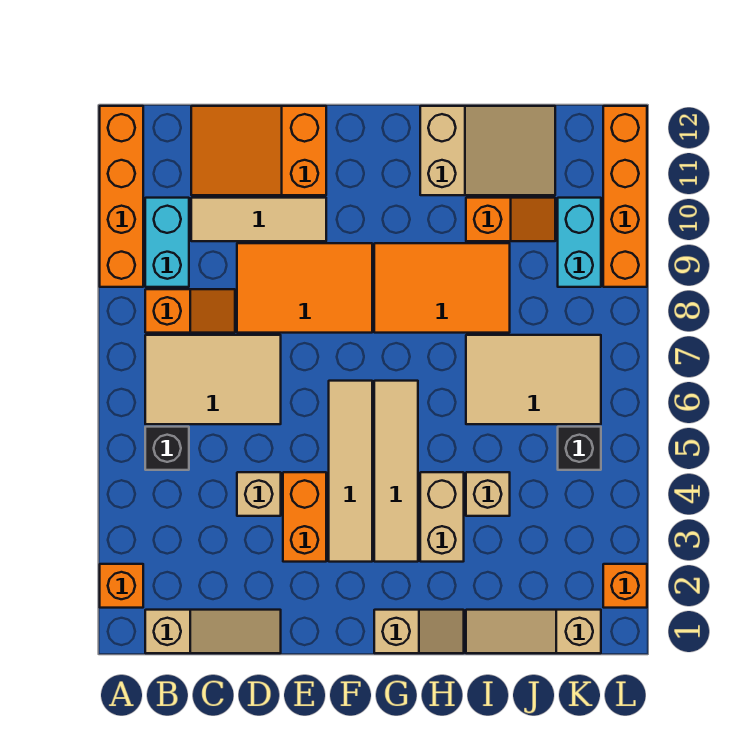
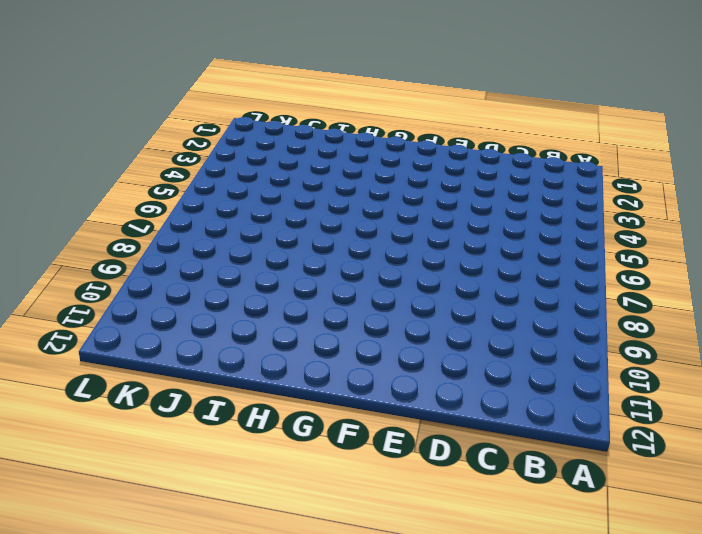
none -> orange 1x1 brick [100,564,143,608]
none -> orange 1x4 brick [100,106,143,287]
none -> tan 1x3 slope [145,610,281,653]

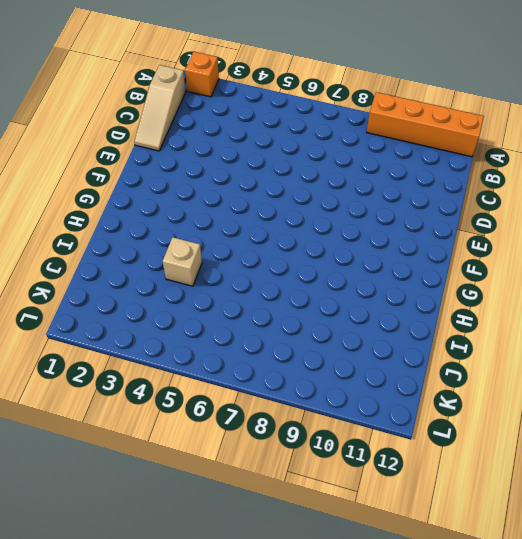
none -> black 1x1 brick [145,427,189,470]
none -> tan 2x3 tile [145,335,281,424]
none -> orange 1x2 slope [145,289,235,333]

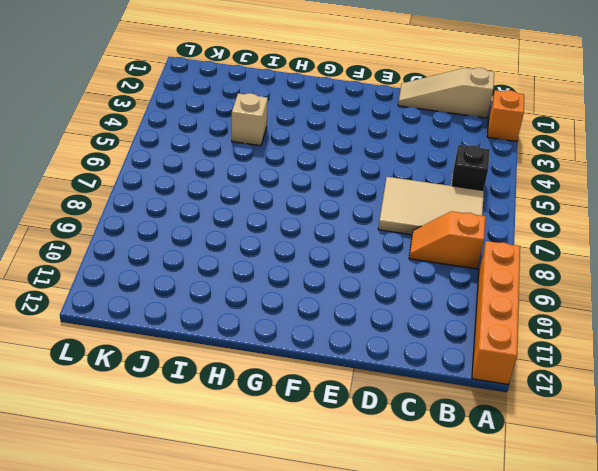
none -> cyan 1x2 brick [145,198,189,287]
none -> tan 1x3 tile [191,198,326,241]
none -> orange 2x3 slope [191,106,326,195]

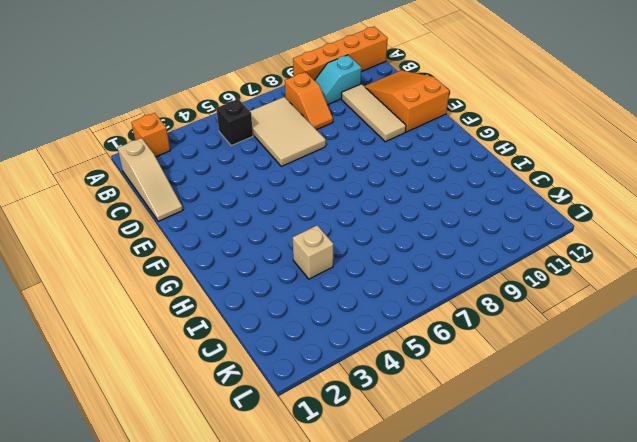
cyan 1x2 slope [315,55,362,105] -> cyan 1x2 brick [145,198,189,287]
none -> tan 1x1 brick [237,472,281,516]
none -> orange 2x3 tile [237,243,372,333]
none -> orange 1x2 brick [283,472,326,562]

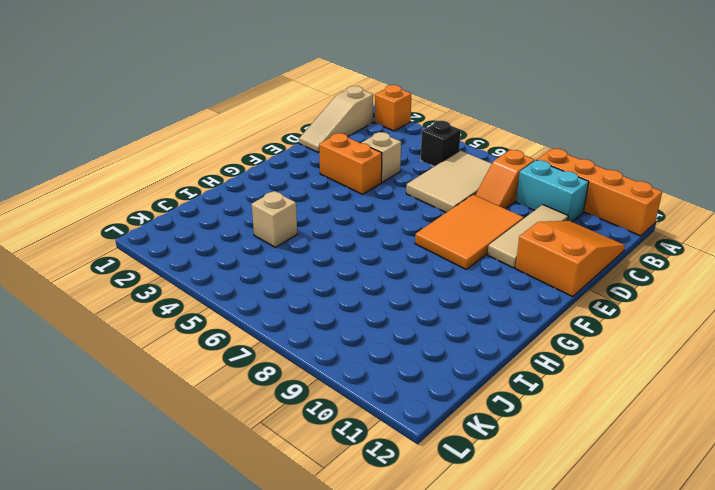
none -> tan 1x4 tile [329,381,372,562]
none -> tan 1x2 slope [374,610,464,653]
none -> tan 1x4 tile [374,381,418,562]

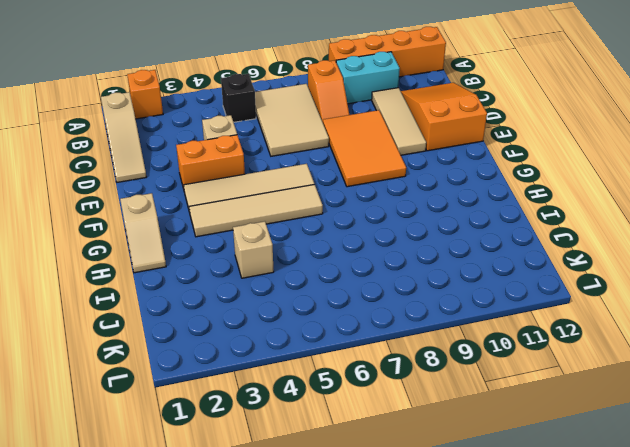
none -> orange 2x3 tile [374,243,510,333]
none -> tan 1x2 brick [420,472,464,562]
none -> tan 2x3 slope [420,106,555,195]

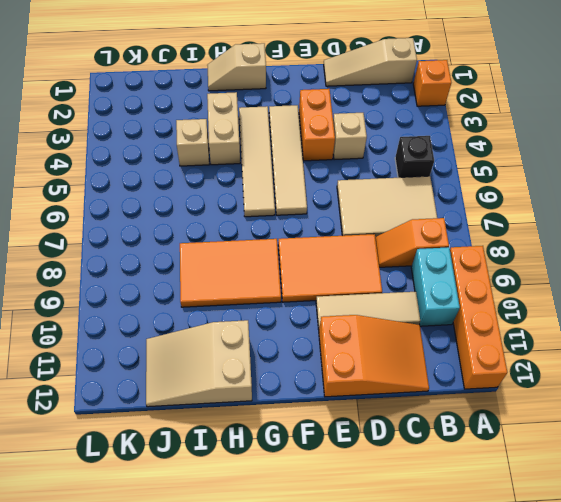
none -> tan 1x3 slope [466,610,601,653]
none -> tan 2x3 tile [466,335,601,424]
none -> orange 1x2 slope [466,198,555,241]

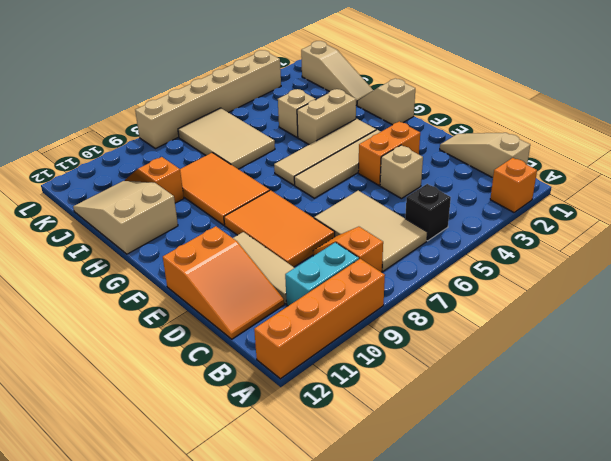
tan 1x6 brick [135,50,281,149] -> none
none -> black 1x1 brick [558,427,601,470]
none -> cyan 1x2 brick [558,198,601,287]
none -> orange 1x1 brick [603,564,647,608]

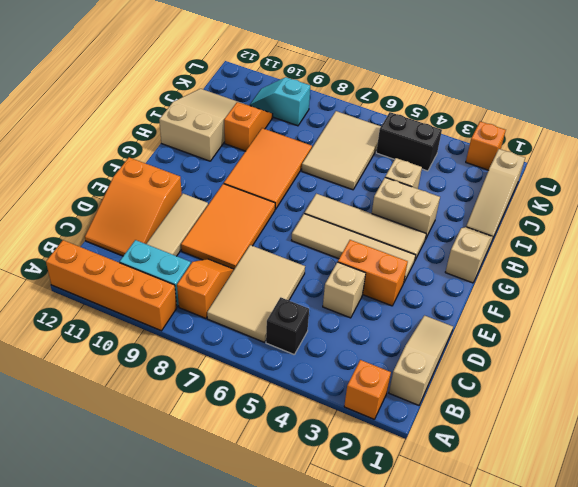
black 1x2 brick [376,112,442,171] -> black 1x1 brick [558,427,601,470]
cyan 1x2 slope [250,77,310,126] -> cyan 1x2 brick [558,198,601,287]
none -> orange 1x4 brick [603,106,647,287]

